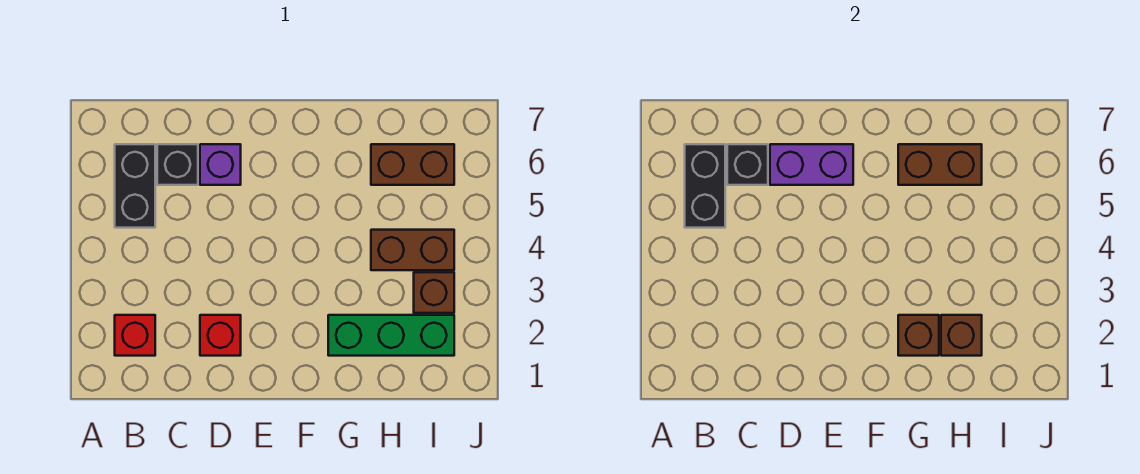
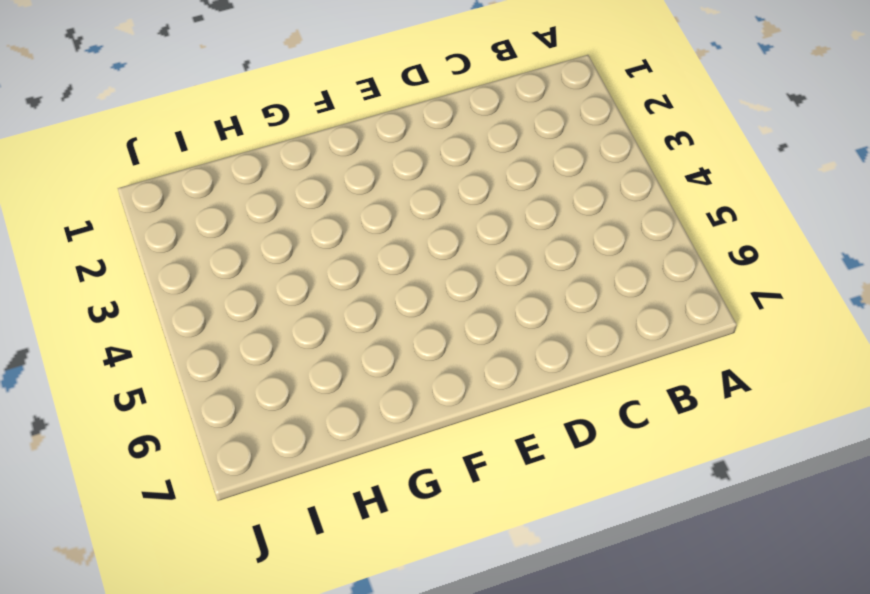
none -> red 1x1 brick [115,315,155,356]
none -> black 1x2 brick [115,144,155,228]
none -> black 1x1 brick [157,144,198,185]

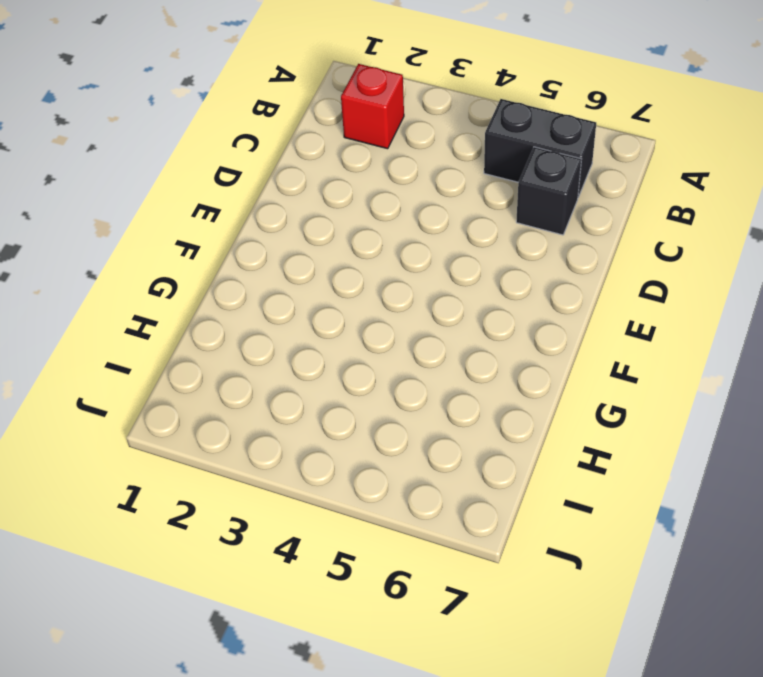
none -> red 1x1 brick [200,315,241,356]
none -> purple 1x1 brick [200,144,241,185]
none -> green 1x3 brick [328,315,454,356]

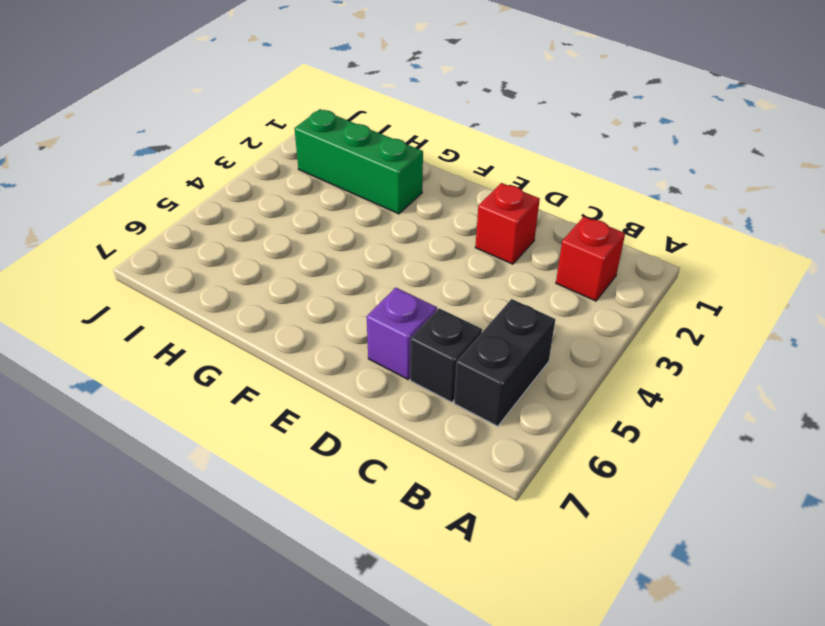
none -> brown 1x2 brick [371,230,454,270]
none -> brown 1x2 brick [371,144,454,185]
none -> brown 1x1 brick [414,272,454,313]

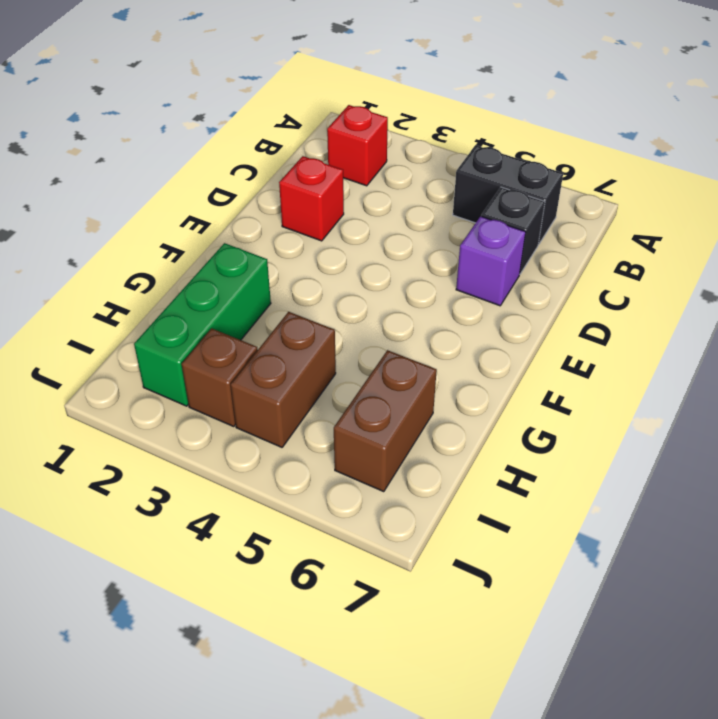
none -> black 1x2 brick [685,144,725,228]
none -> black 1x1 brick [727,144,768,185]
none -> purple 1x2 brick [770,144,853,185]

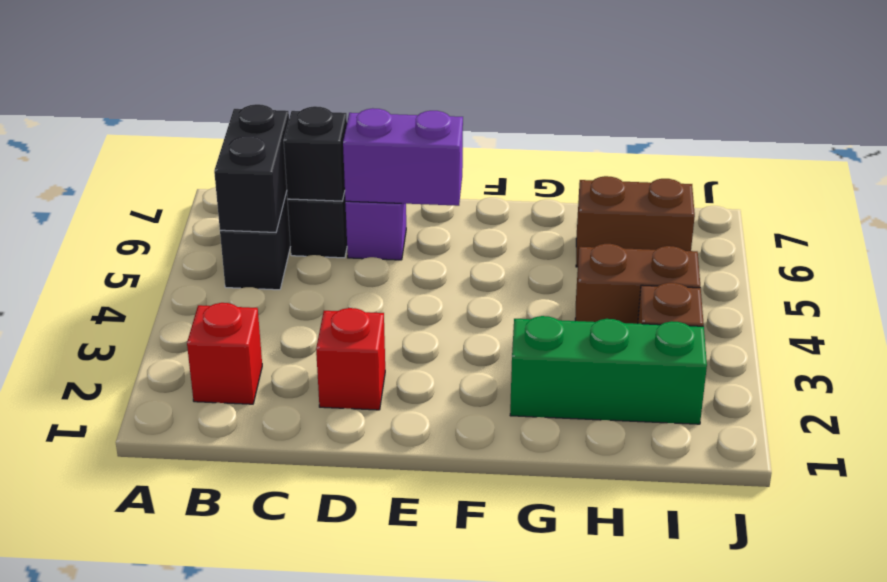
none -> brown 1x1 brick [898,315,939,356]
none -> brown 1x2 brick [898,144,982,185]
none -> brown 1x1 brick [941,315,982,356]

